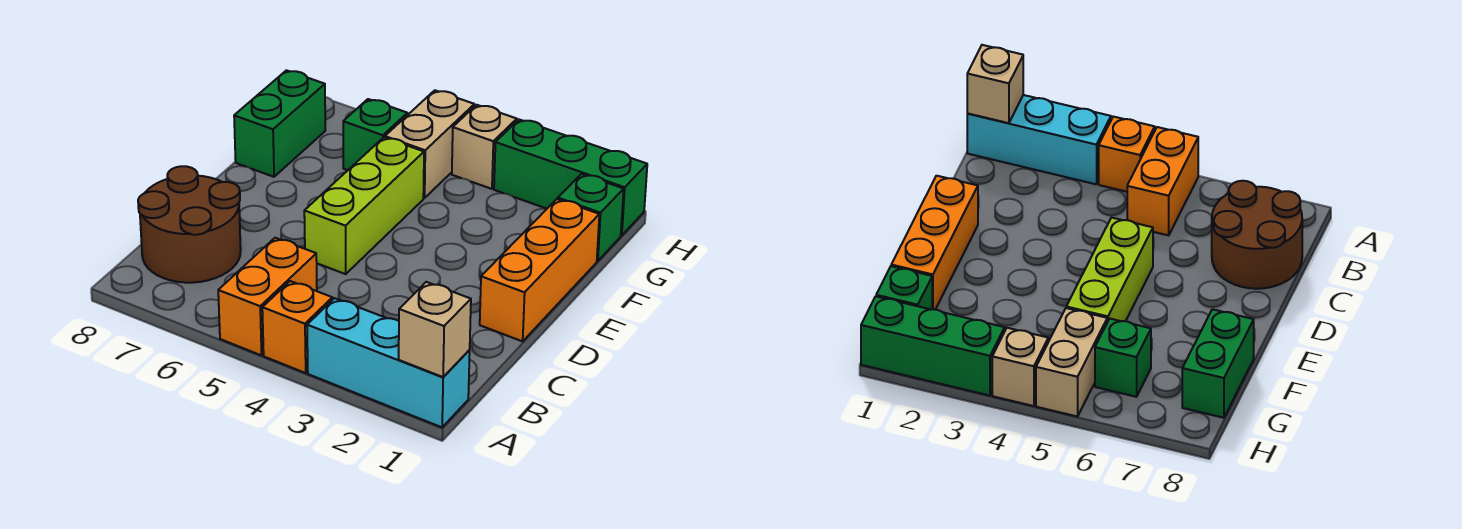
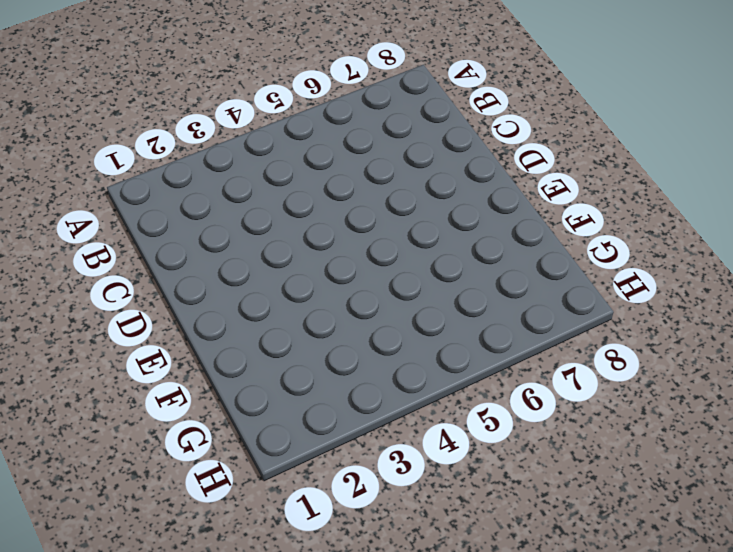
none -> cyan 1x3 brick [307,298,470,427]
none -> orange 1x1 brick [262,281,332,373]
none -> orange 1x2 brick [218,238,317,355]

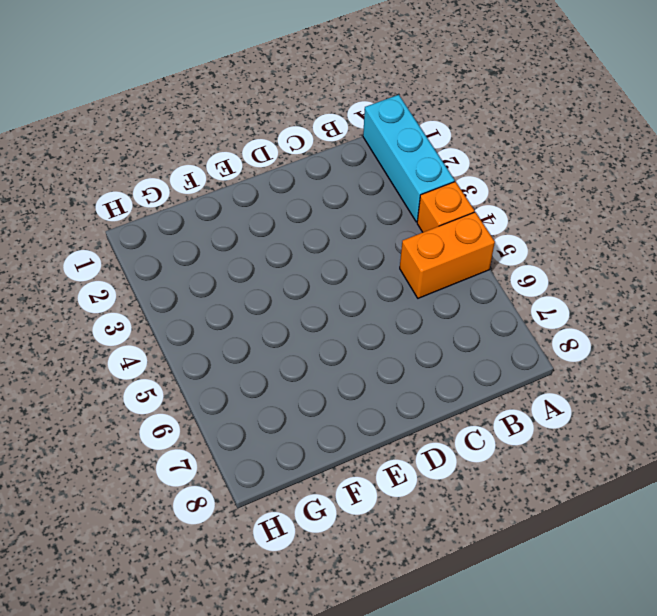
none -> brown 2x2 round brick [138,166,241,283]
none -> orange 1x3 brick [480,199,599,341]
none -> lime 1x3 brick [304,137,424,274]

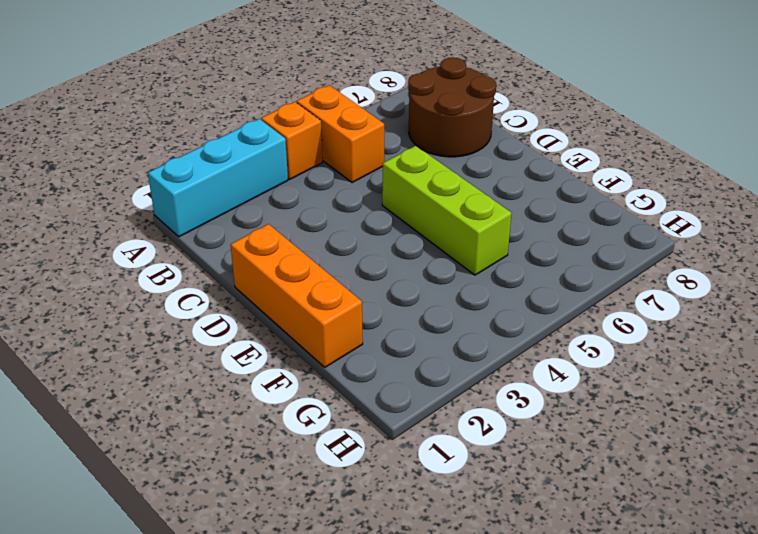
none -> green 1x2 brick [234,70,325,177]
none -> green 1x1 brick [558,174,624,261]
none -> tan 1x2 brick [385,90,474,198]

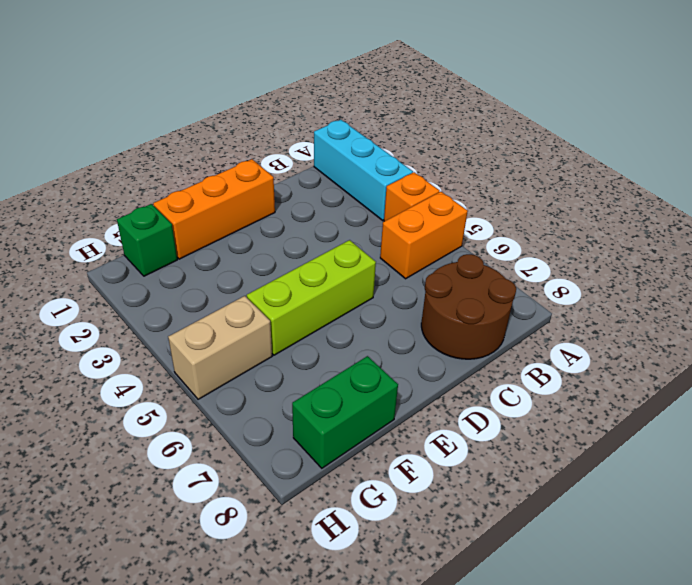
none -> green 1x1 brick [343,99,407,170]
none -> green 1x3 brick [494,120,647,235]
none -> tan 1x1 brick [452,105,517,189]

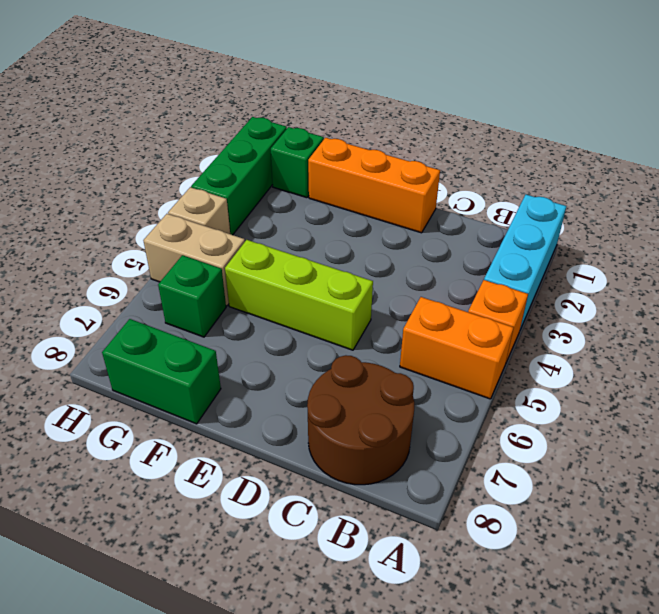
none -> tan 1x1 brick [399,282,471,377]

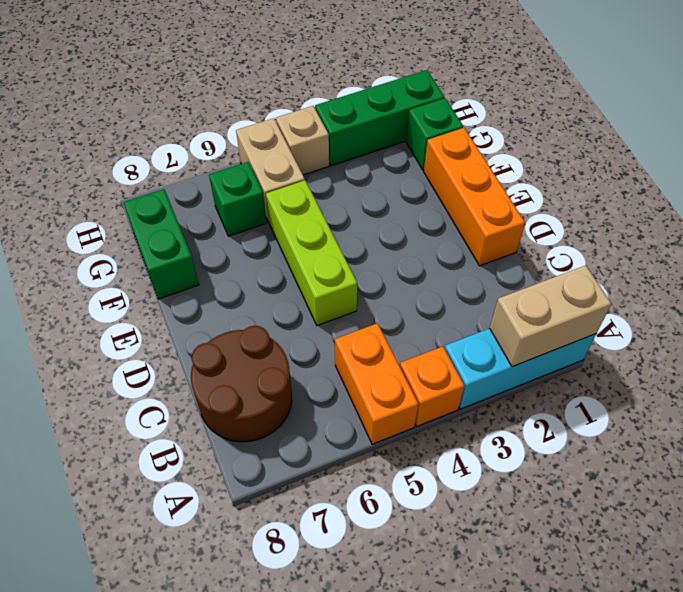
tan 1x2 brick [490,265,611,367] -> tan 1x1 brick [399,282,471,377]

